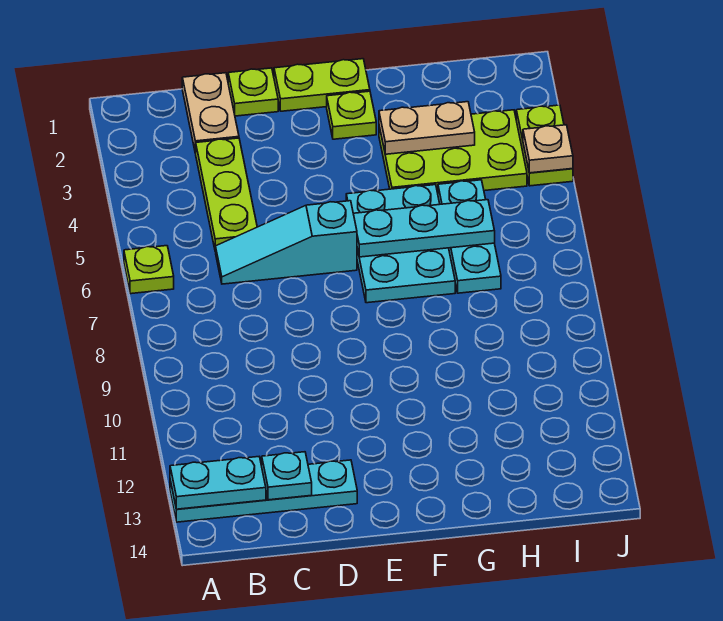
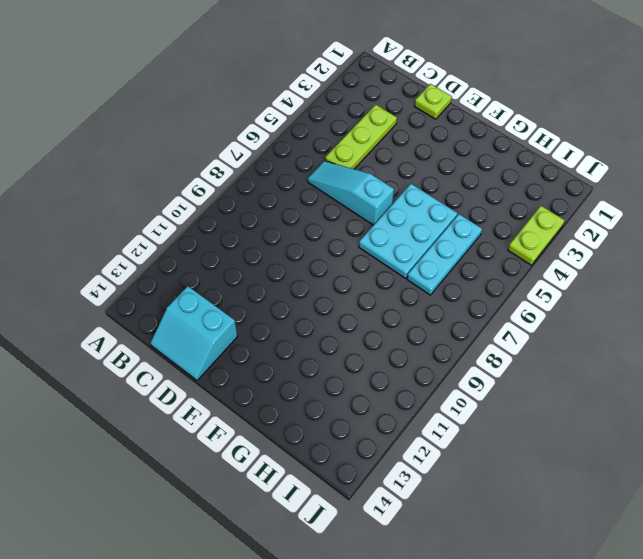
cyan 2x2 slope [150,286,237,381] -> cyan 1x4 plate [170,460,357,522]
none -> lime 1x1 plate [124,246,174,294]
none -> tan 1x2 plate [182,73,239,153]
none -> lime 1x2 plate [274,59,370,111]

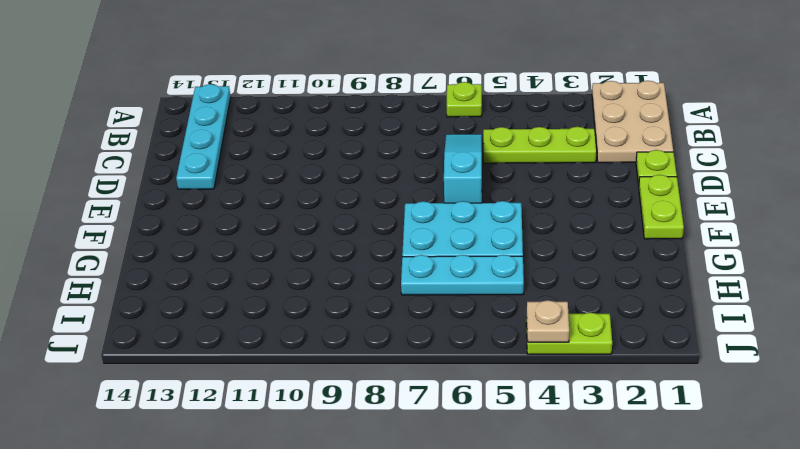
tan 2x3 plate [592,81,673,163] -> tan 1x2 plate [182,73,239,153]
none -> lime 1x1 plate [327,91,376,139]
none -> lime 2x3 plate [379,110,527,193]
none -> cyan 1x2 plate [170,457,266,509]

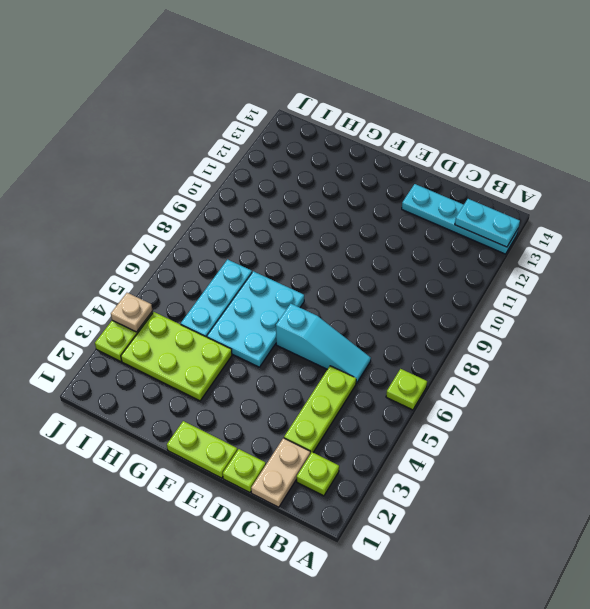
lime 1x1 plate [297,452,339,496] -> lime 1x1 plate moved to [327,91,376,139]
none -> cyan 1x1 plate [262,452,312,500]
none -> cyan 1x3 plate [353,200,495,257]
none -> tan 1x2 plate [379,102,475,154]

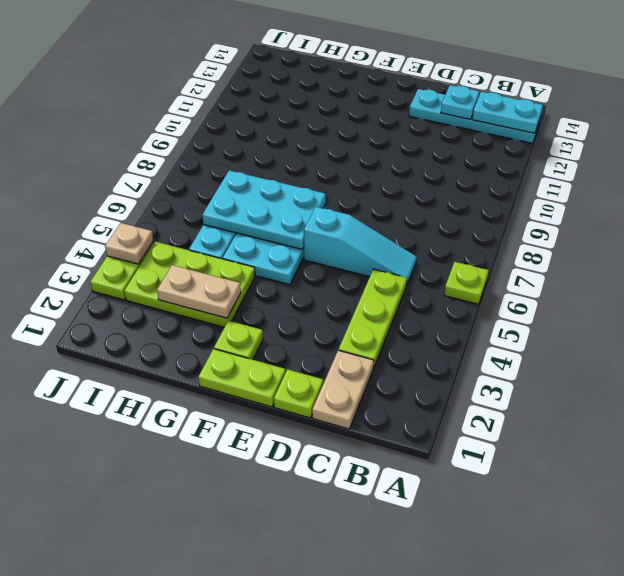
cyan 2x3 plate [202,170,326,249] -> cyan 1x3 plate [353,200,495,257]

